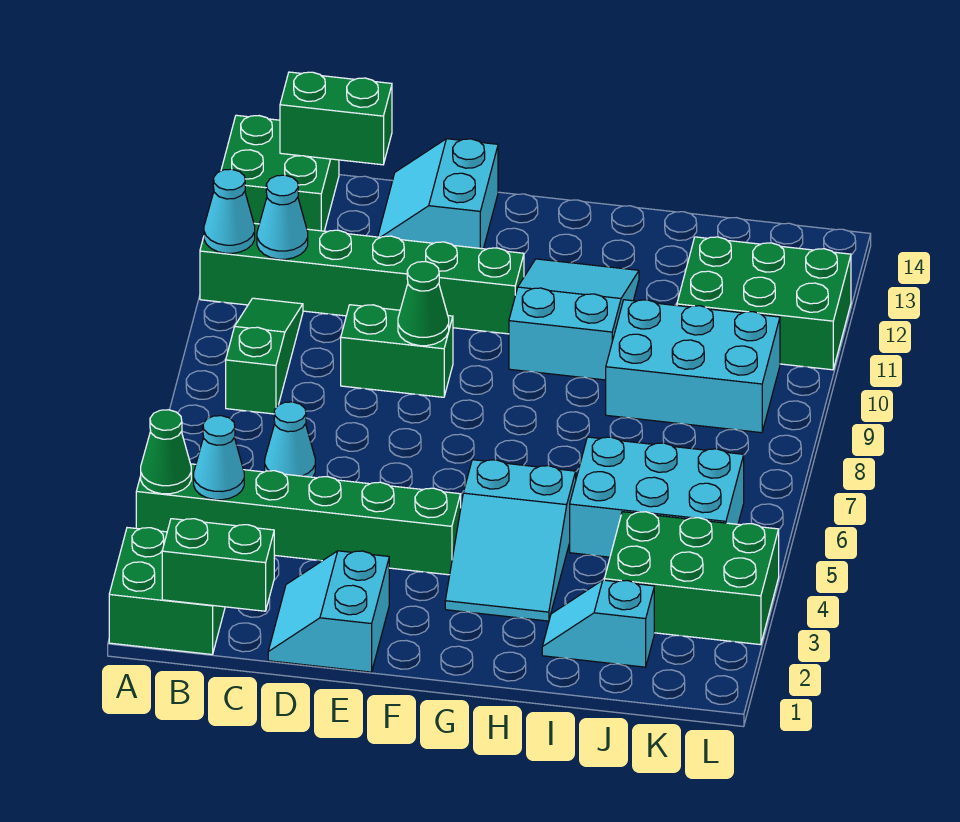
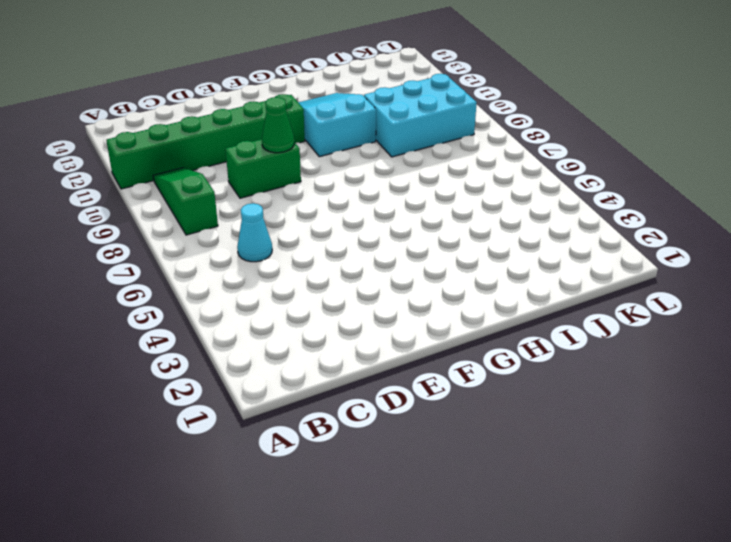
none -> green 2x2 brick [109,528,225,654]
none -> green 1x6 brick [136,464,461,575]
none -> green 2x2 brick [221,115,339,231]

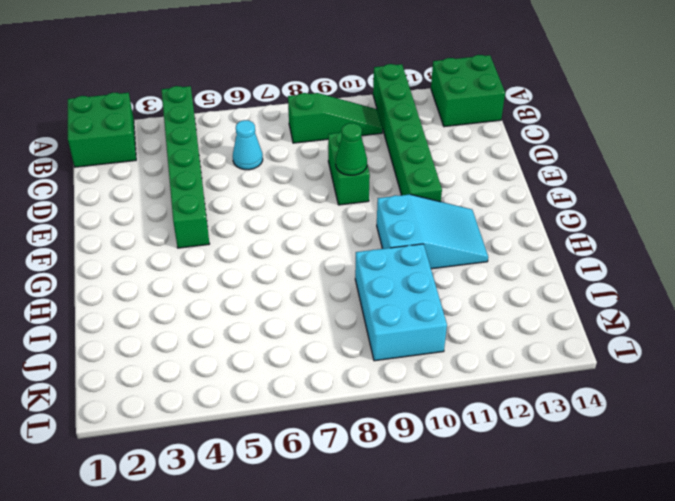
none -> cyan 2x2 slope [268,551,389,672]
none -> cyan 2x2 slope [378,139,498,249]
none -> cyan 2x3 slope [445,460,576,621]

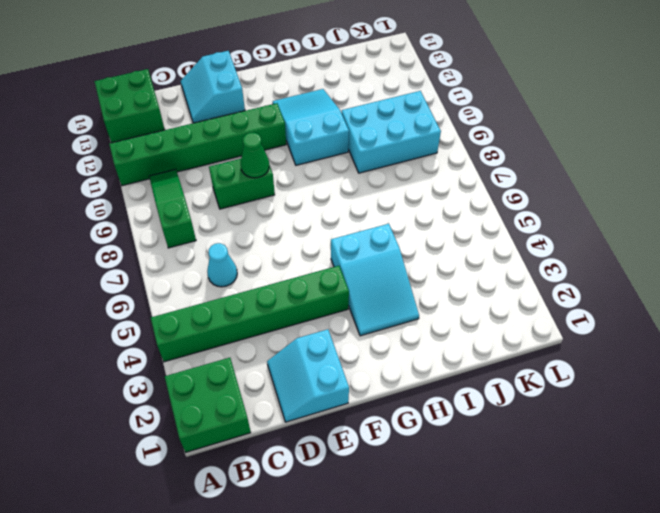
none -> cyan 1x2 slope [542,580,654,667]
none -> cyan 2x3 brick [570,437,744,557]
none -> green 2x3 brick [604,512,779,645]

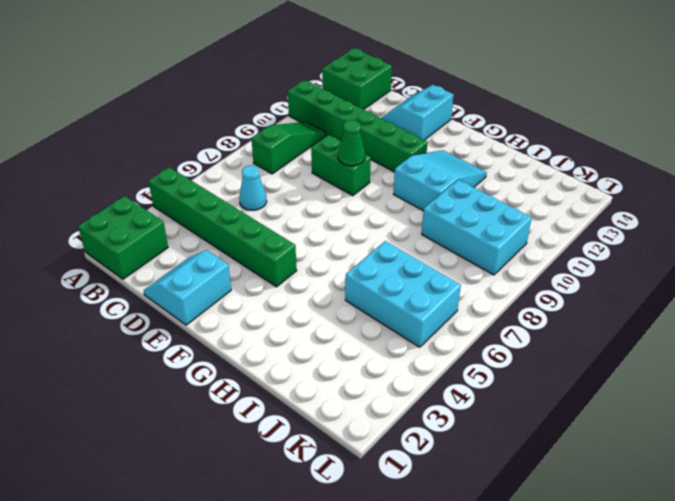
none -> cyan 2x3 slope [445,460,576,621]
none -> cyan 1x2 slope [542,580,654,667]
none -> green 2x3 brick [604,512,779,645]

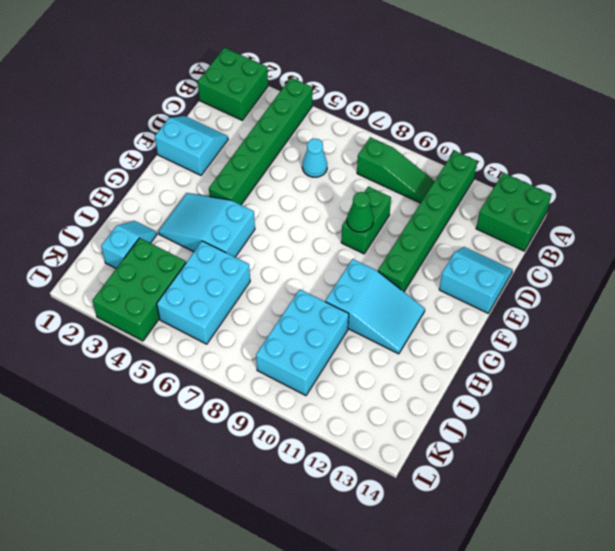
none -> green 2x3 brick [677,237,851,370]
none -> green 1x1 cone [141,410,191,494]
none -> cyan 1x1 cone [204,169,255,253]

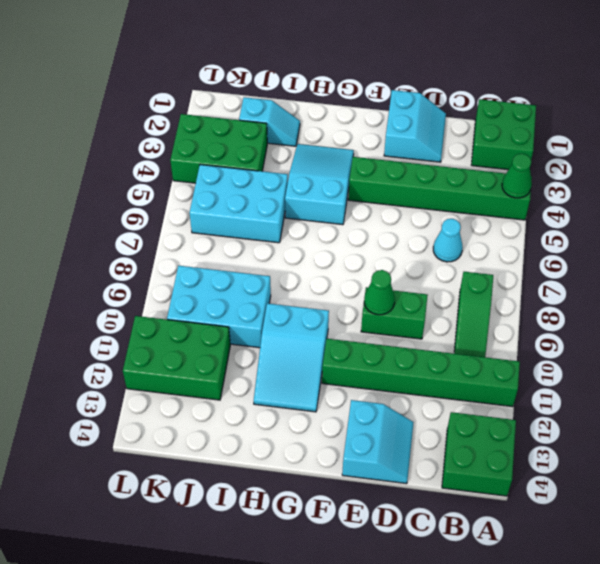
none -> cyan 1x1 cone [204,169,255,253]
none -> green 1x2 brick [162,519,274,611]
none -> cyan 1x1 cone [194,416,244,500]

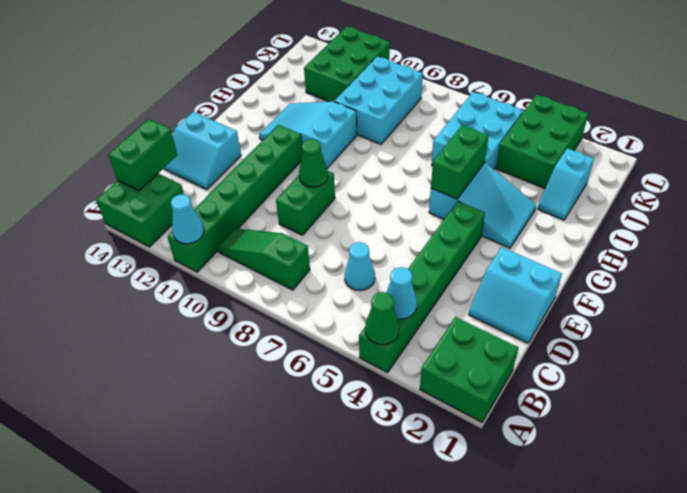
green 1x2 brick [431,125,489,199] -> green 1x2 brick moved to [162,519,274,611]
none -> cyan 1x1 cone [257,175,308,259]

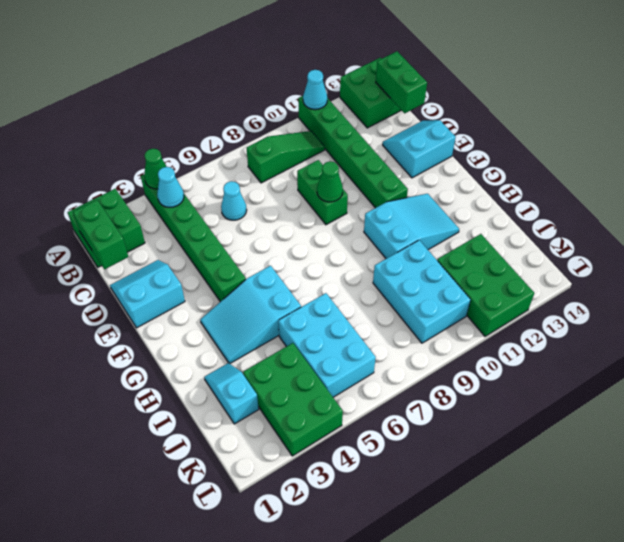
none -> cyan 1x1 cone [257,175,308,259]

